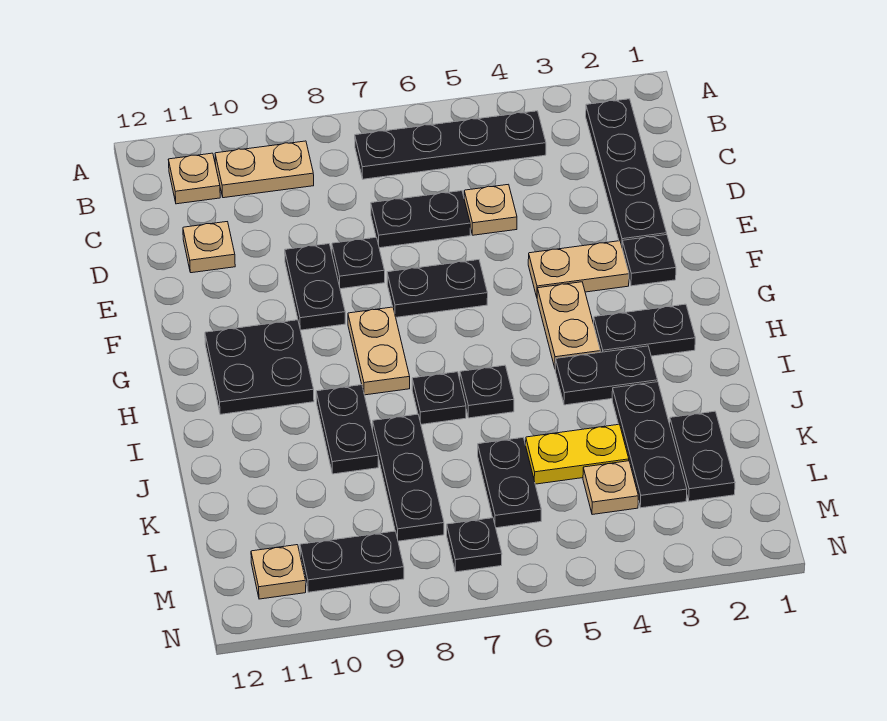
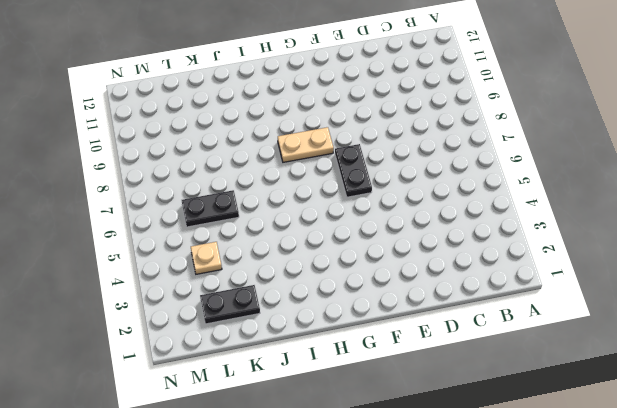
none -> black 1x4 plate [586,99,667,245]
none -> black 1x4 plate [355,111,546,179]
none -> tan 1x2 plate [215,141,314,198]

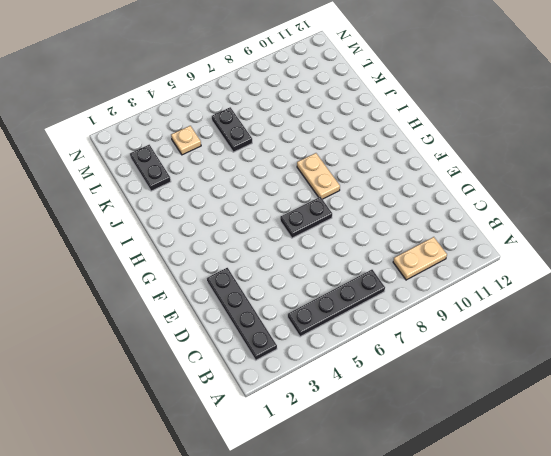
none -> tan 1x1 plate [168,153,220,204]
none -> tan 1x1 plate [464,184,517,235]
none -> black 1x2 plate [371,191,470,248]

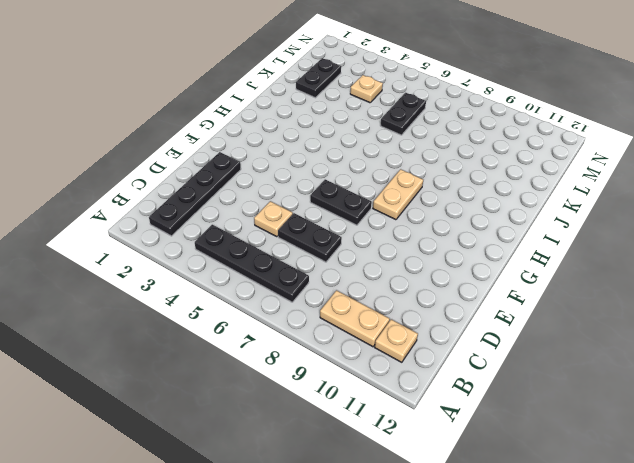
none -> tan 1x1 plate [183,222,235,273]
none -> black 1x1 plate [332,237,385,289]
none -> black 1x2 plate [285,244,345,330]

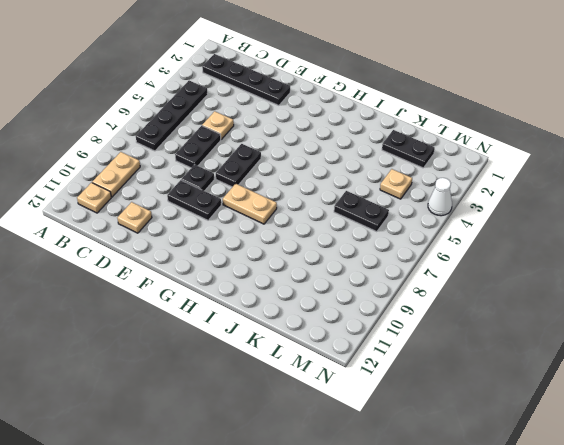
white 1x1 cone [428,178,452,216] -> none
none -> black 1x1 plate [622,235,676,286]
none -> tan 1x2 plate [528,241,629,297]
none -> tan 1x2 plate [537,282,600,368]

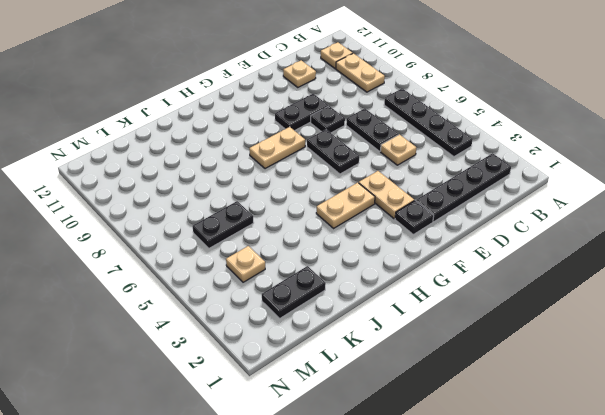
none -> black 2x2 plate [205,320,314,414]
none -> black 1x2 plate [594,304,695,356]
none -> black 1x2 plate [555,346,658,405]

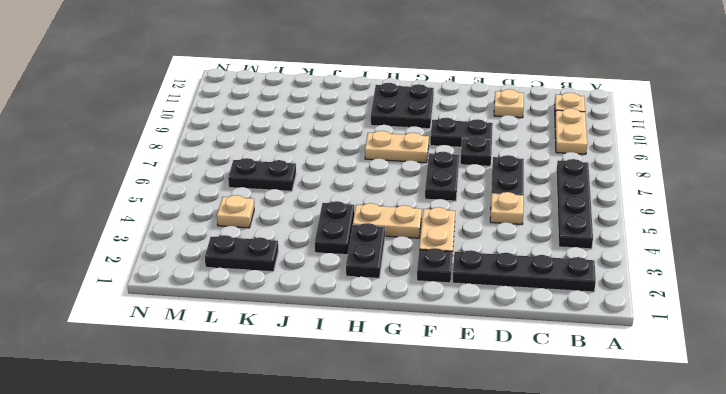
none -> black 1x1 plate [460,365,514,418]
none -> black 1x1 plate [412,372,466,424]
none -> black 1x2 plate [316,385,378,474]

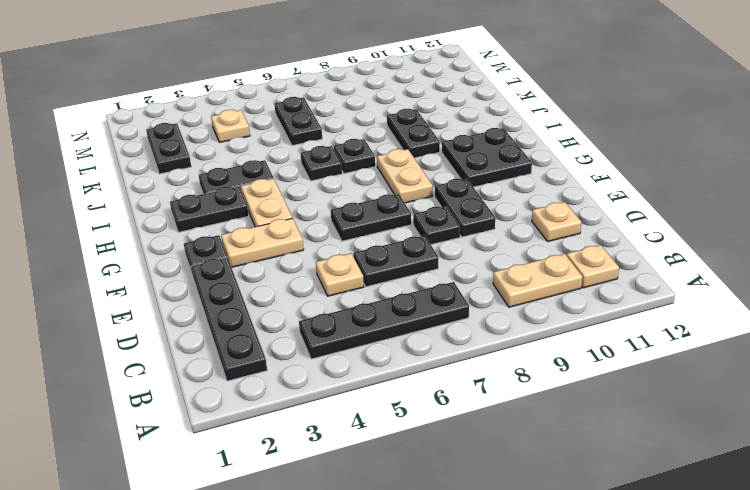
none -> black 1x3 plate [612,382,687,508]
none -> black 1x3 plate [373,414,444,541]
none -> yellow 1x2 plate [526,424,629,484]

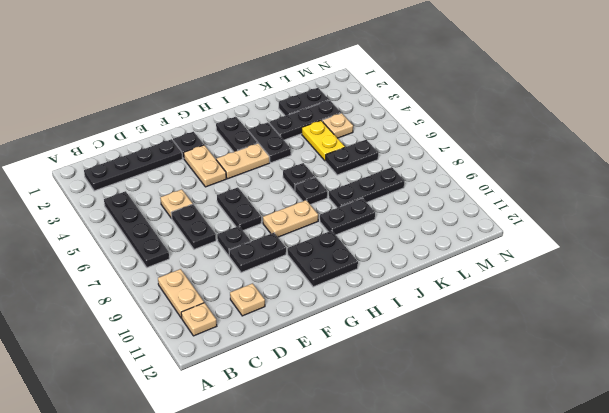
none -> black 1x1 plate [447,518,502,572]
none -> black 1x2 plate [300,531,404,592]
none -> tan 1x1 plate [251,545,306,599]

